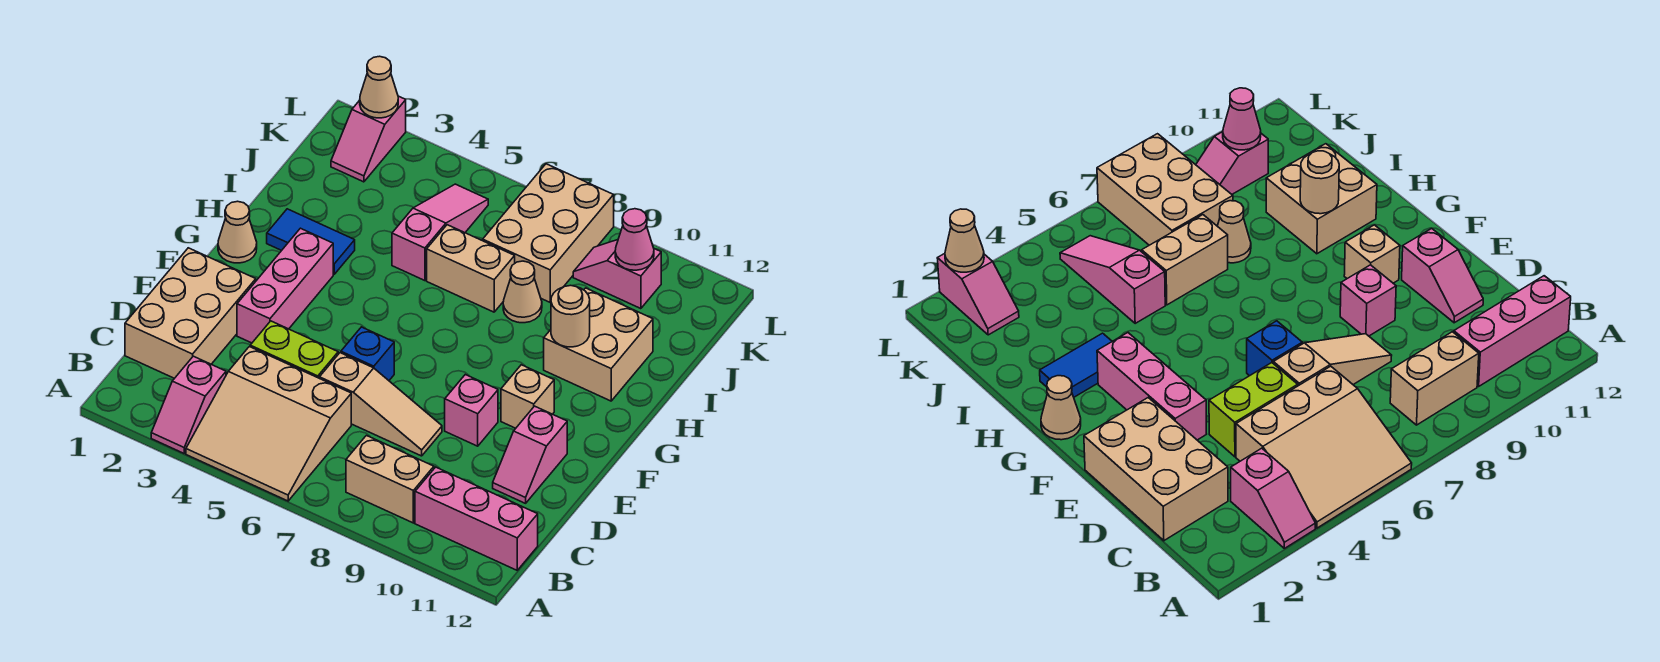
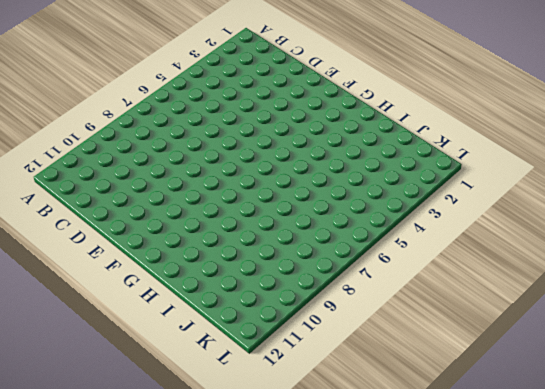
none -> pink 1x2 slope [151,356,226,453]
none -> tan 3x3 slope [186,347,351,501]
none -> tan 1x2 brick [346,436,434,523]

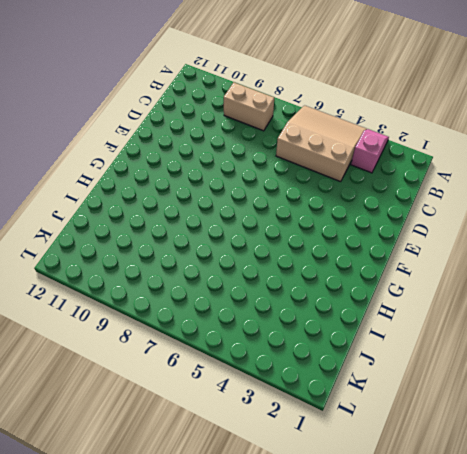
none -> pink 1x3 brick [415,467,538,570]
none -> tan 2x3 brick [125,248,256,378]
none -> lime 1x2 brick [250,321,338,378]

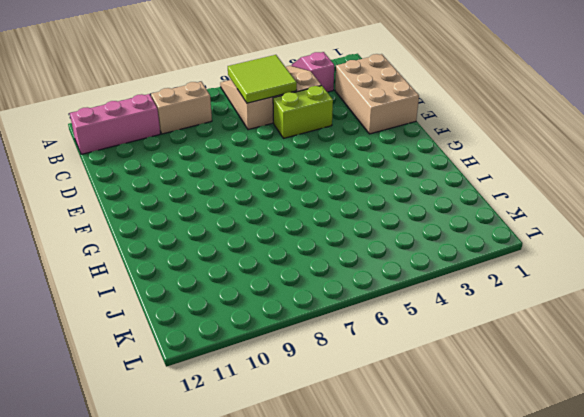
lime 2x2 tile [228,55,297,103] -> none
none -> tan 1x3 slope [320,353,442,456]
none -> pink 1x2 slope [493,406,567,503]
none -> pink 1x3 brick [237,228,333,343]

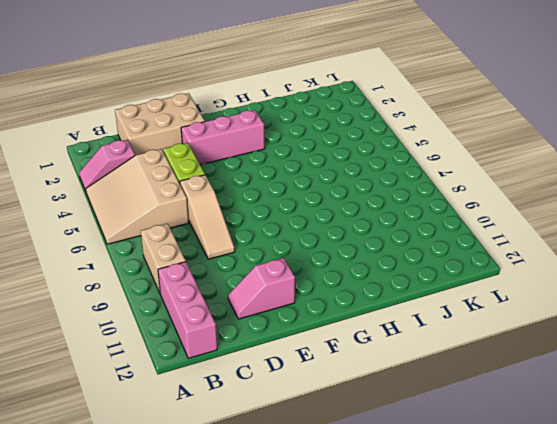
none -> blue 1x1 brick [341,327,394,380]
none -> pink 1x1 brick [445,375,498,446]
none -> tan 1x1 brick [501,365,554,428]

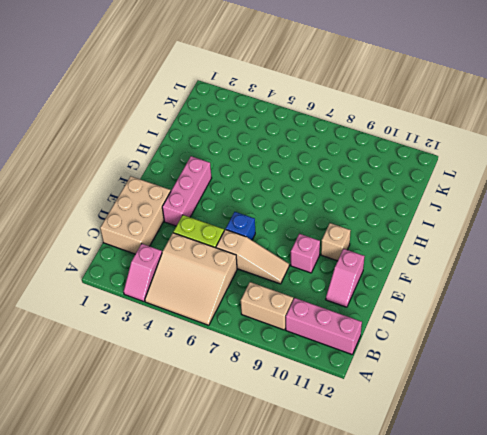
none -> tan 1x1 cone [218,201,257,263]
none -> blue 1x2 tile [267,209,355,274]
none -> tan 2x2 brick [544,288,653,401]

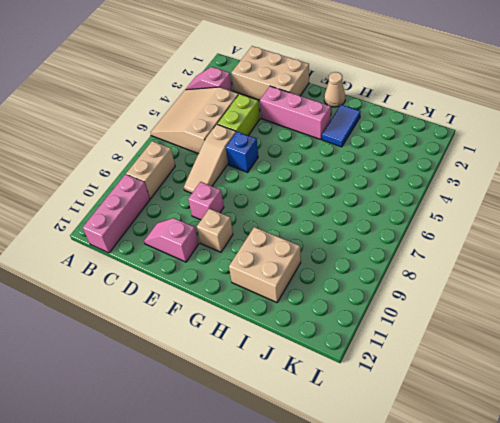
none -> pink 1x3 slope [392,184,488,281]
none -> tan 1x2 brick [427,225,515,312]
none -> tan 1x1 cone [503,261,542,323]

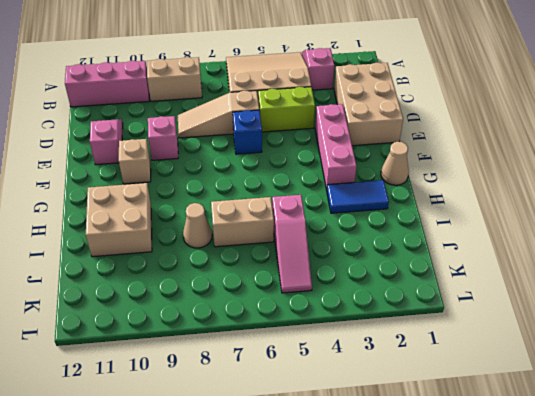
none -> tan 2x3 brick [483,164,614,302]
none -> pink 1x2 slope [331,96,406,182]
none -> pink 1x2 slope [573,240,661,309]

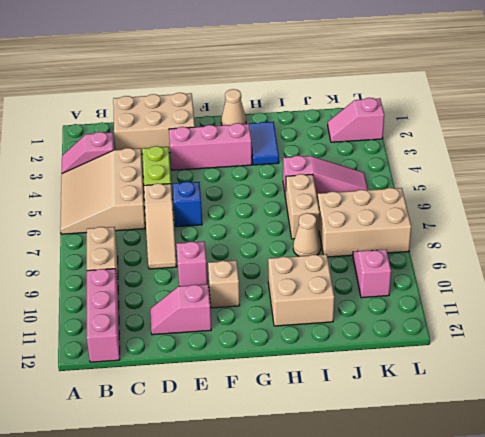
none -> tan 1x1 round brick [551,285,590,347]
none -> pink 1x1 cone [615,209,654,270]
none -> tan 1x1 cone [360,56,398,118]

